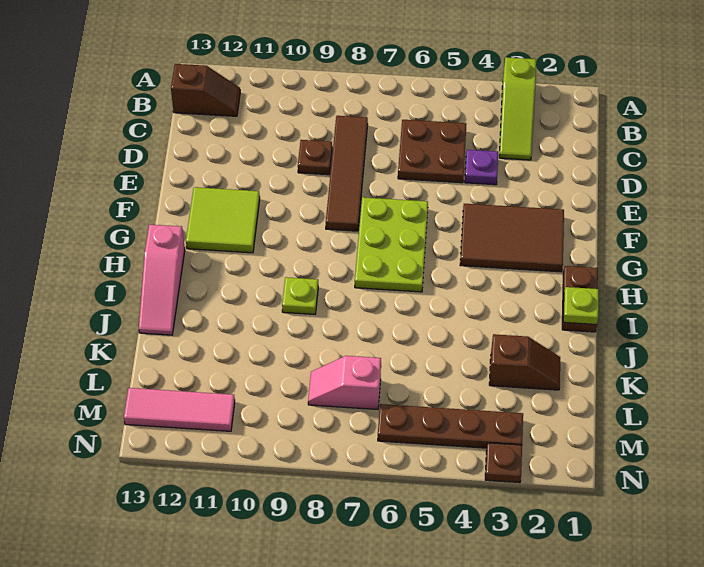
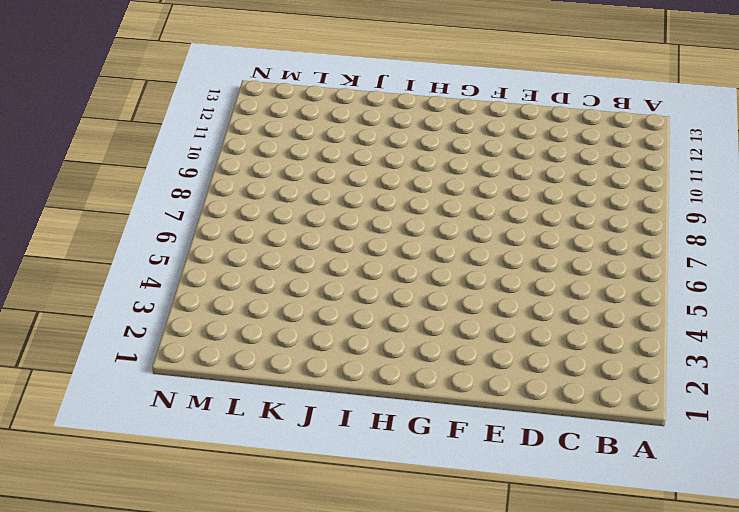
none -> lime 1x3 slope [499,57,536,160]
none -> brown 1x2 slope [171,64,240,116]
none -> brown 2x2 plate [398,120,466,183]

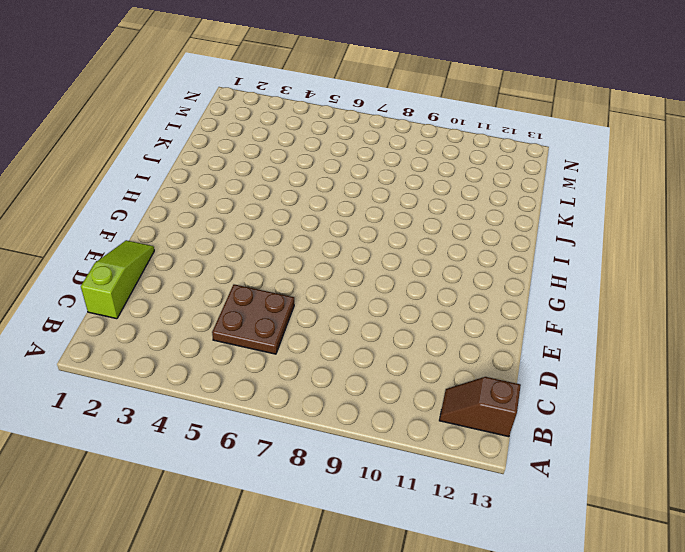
lime 1x3 slope [81,240,154,319] -> lime 1x3 slope moved to [499,57,536,160]
none -> brown 1x4 tile [326,116,368,231]
none -> purple 1x1 plate [465,150,498,185]
none -> brown 1x1 plate [298,140,332,175]

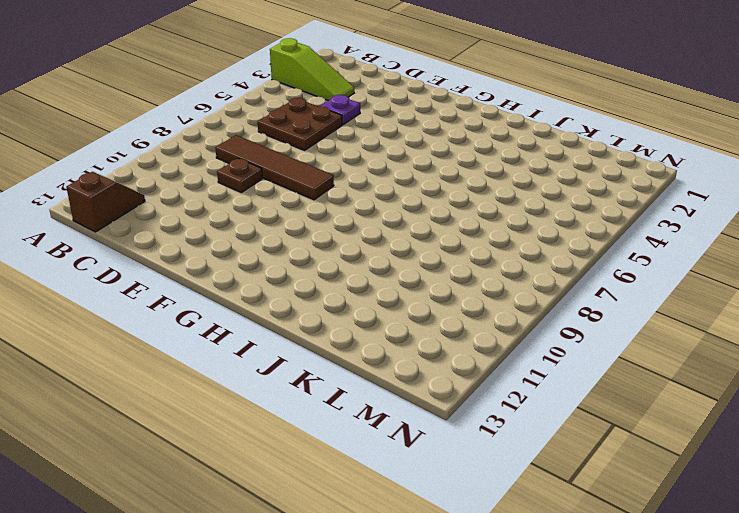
none -> brown 2x3 tile [460,204,564,272]
none -> lime 2x3 plate [355,197,428,292]
none -> lime 2x2 tile [186,187,260,253]

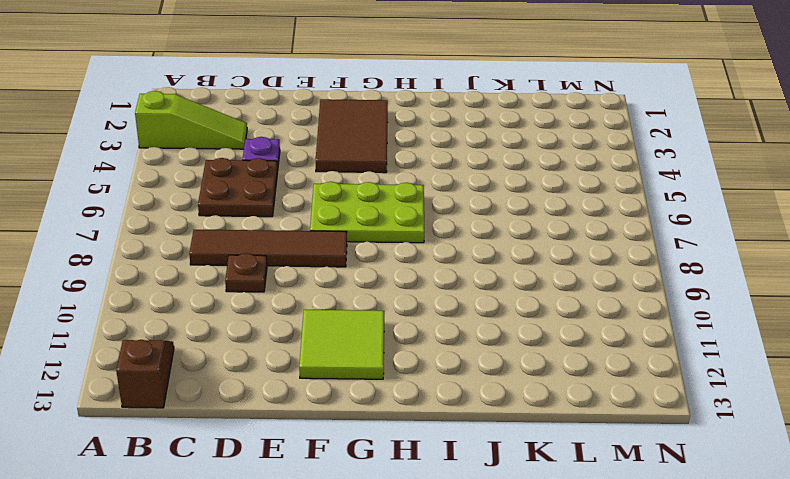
none -> brown 1x2 plate [562,266,598,332]
none -> pink 1x3 slope [139,225,185,335]
none -> lime 1x1 plate [282,277,318,314]

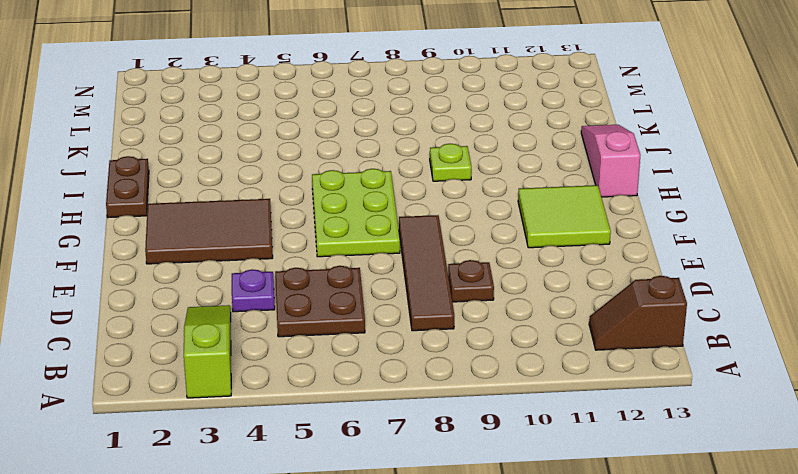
none -> brown 1x2 slope [489,334,560,390]
none -> pink 1x2 slope [308,356,381,409]
none -> brown 1x4 plate [378,404,523,448]

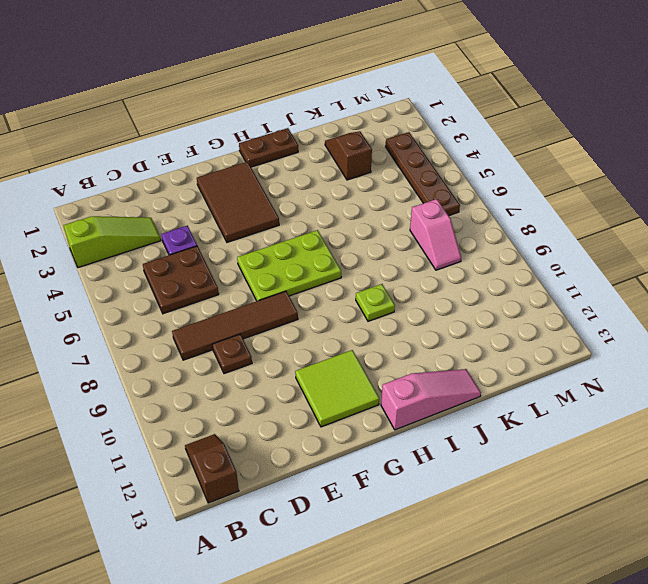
none -> pink 1x3 tile [124,388,235,431]
none -> brown 1x1 plate [485,443,522,483]
none -> lime 1x1 plate [563,287,599,325]

